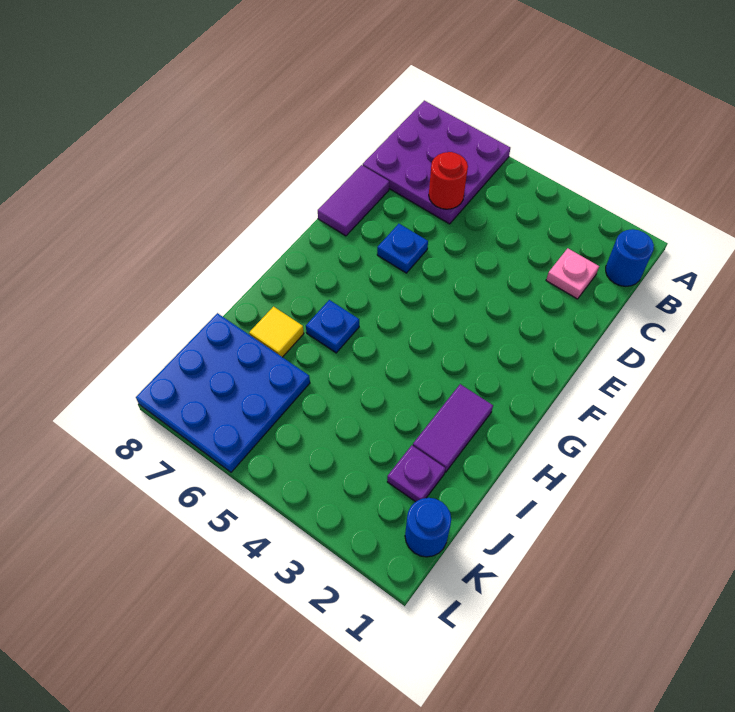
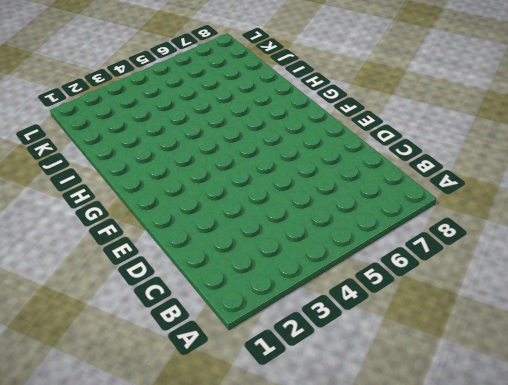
none -> purple 3x3 plate [363,101,510,224]
none -> blue 1x1 round brick [606,229,654,286]
none -> pink 1x1 plate [546,248,599,299]

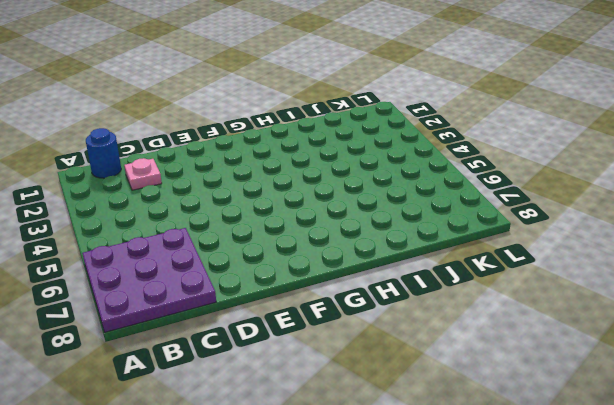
none -> purple 1x2 tile [318,165,389,236]
none -> blue 1x1 plate [377,224,428,273]
none -> purple 1x2 tile [413,384,493,472]

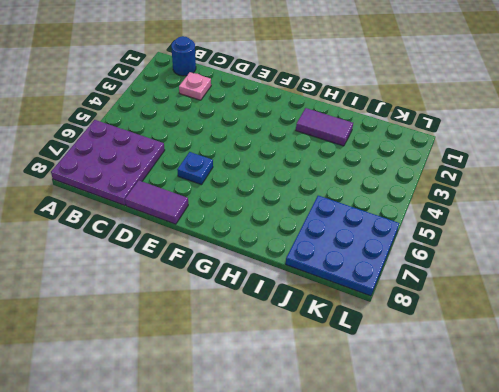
none -> blue 1x1 plate [306,300,359,353]
none -> yellow 1x1 tile [249,307,304,357]
none -> purple 1x1 plate [387,445,445,502]

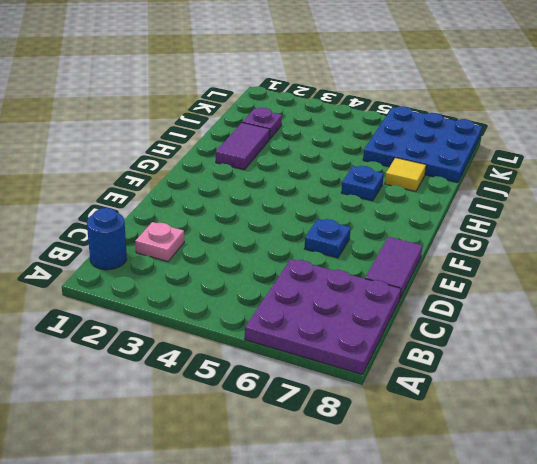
none -> blue 1x1 round brick [405,498,451,557]
none -> red 1x1 round brick [429,152,468,209]

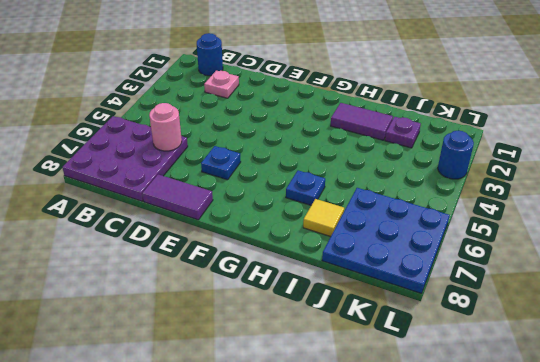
pink 1x1 round brick [149,103,182,151] -> red 1x1 round brick [429,152,468,209]
blue 1x1 round brick [438,131,474,179] -> blue 1x1 round brick moved to [405,498,451,557]

